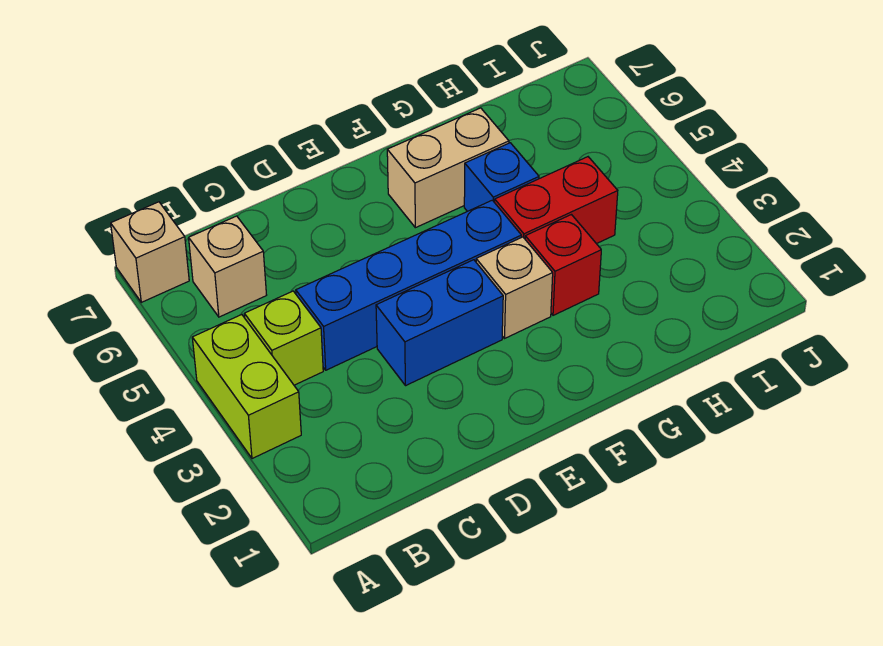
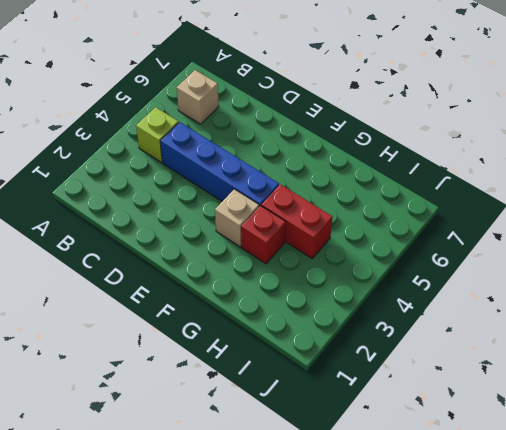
none -> lime 1x2 brick [192,315,301,459]
none -> tan 1x1 brick [111,202,189,302]

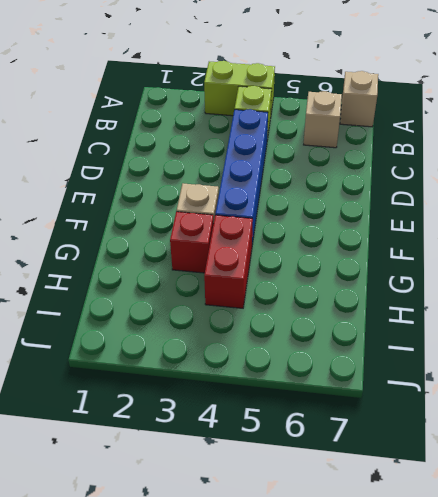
none -> blue 1x2 brick [376,260,503,386]
none -> tan 1x2 brick [387,108,509,228]

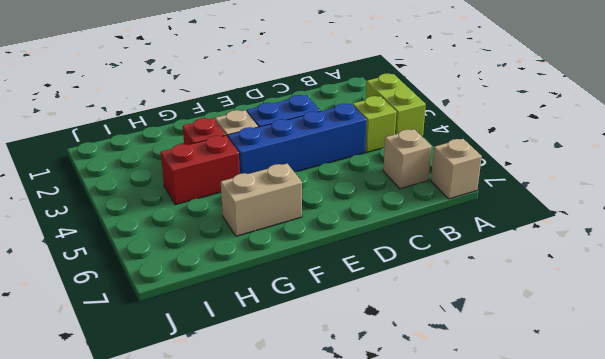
none -> blue 1x1 brick [464,143,539,211]

